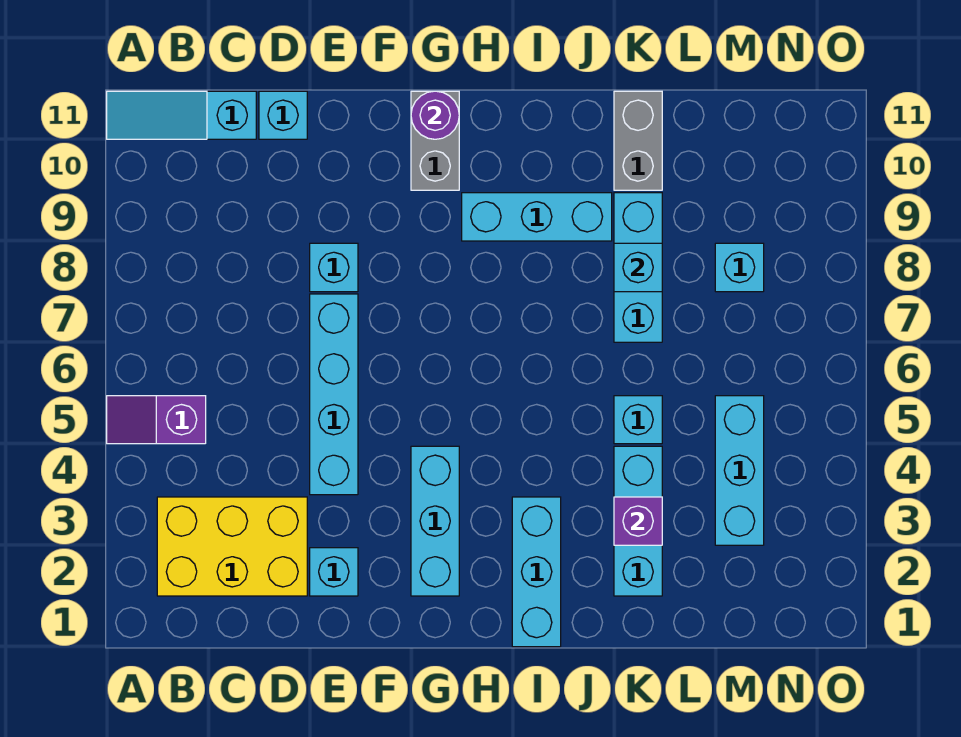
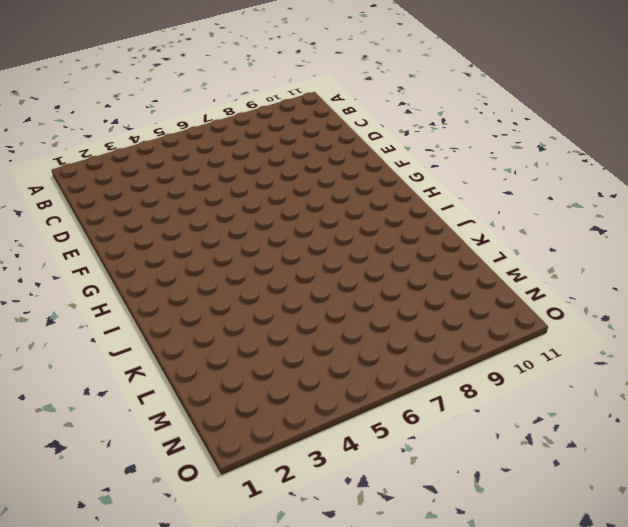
none -> purple 1x2 slope [107,396,206,444]
none -> cyan 1x3 slope [107,91,256,139]
none -> yellow 2x3 brick [157,497,307,596]

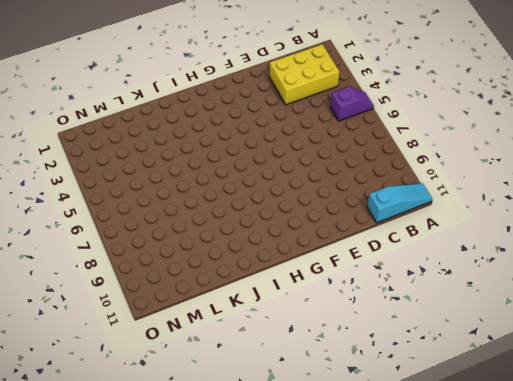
none -> cyan 1x1 brick [259,91,307,139]
none -> cyan 1x1 brick [310,548,358,596]
none -> cyan 1x4 brick [310,294,358,495]

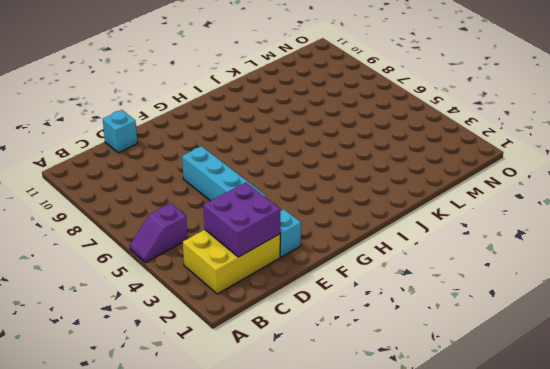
purple 2x2 brick [204,182,280,257] -> none
none -> cyan 1x3 slope [107,91,256,139]
none -> cyan 1x1 brick [310,243,358,292]
none -> cyan 1x3 brick [411,446,459,596]

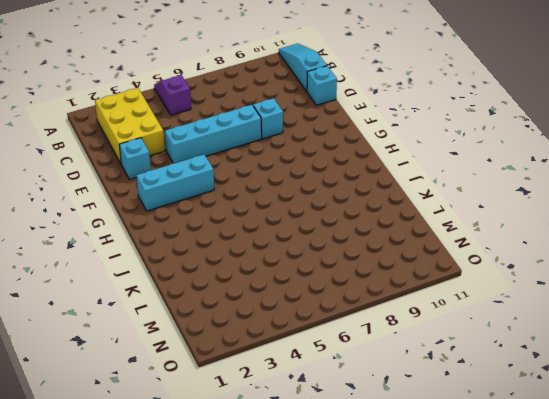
none -> grey 1x2 brick [411,91,459,190]
none -> cyan 1x3 brick [462,193,612,241]
none -> cyan 1x3 brick [512,497,561,647]

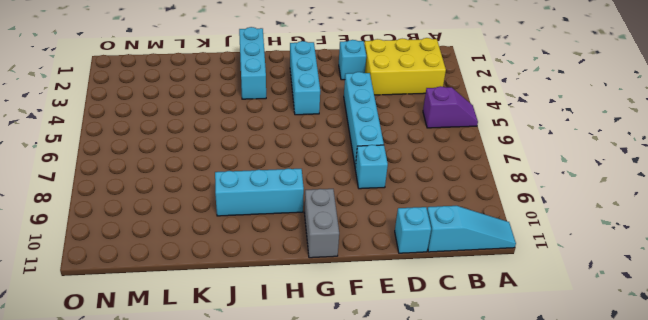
none -> cyan 1x3 brick [614,446,662,596]
none -> cyan 1x1 brick [614,396,662,444]
none -> cyan 1x3 brick [614,193,662,342]

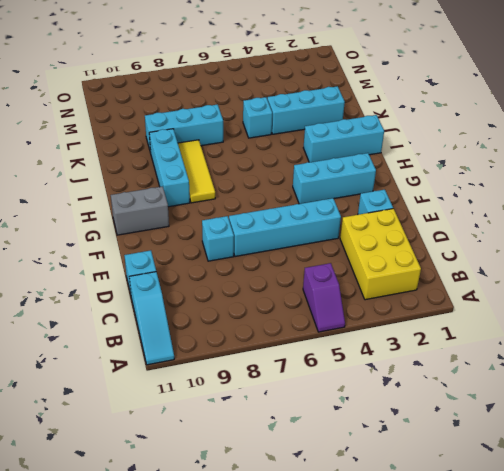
yellow 1x3 tile [178,140,215,203] -> none
none -> grey 1x2 brick [614,91,662,190]
none -> cyan 1x3 brick [715,396,764,545]
none -> cyan 1x1 brick [715,243,764,292]

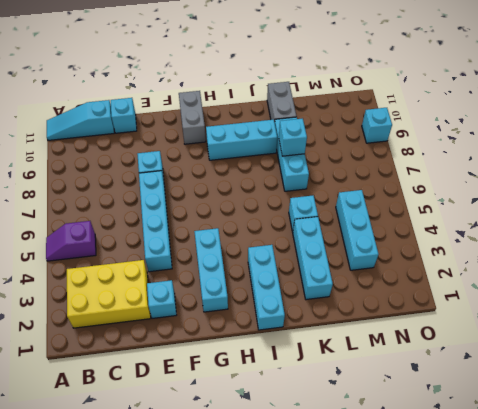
cyan 1x1 brick [362,108,392,143] -> cyan 1x1 brick moved to [715,243,764,292]
none -> purple 1x1 round brick [411,91,459,139]
none -> purple 1x1 brick [614,497,662,545]

